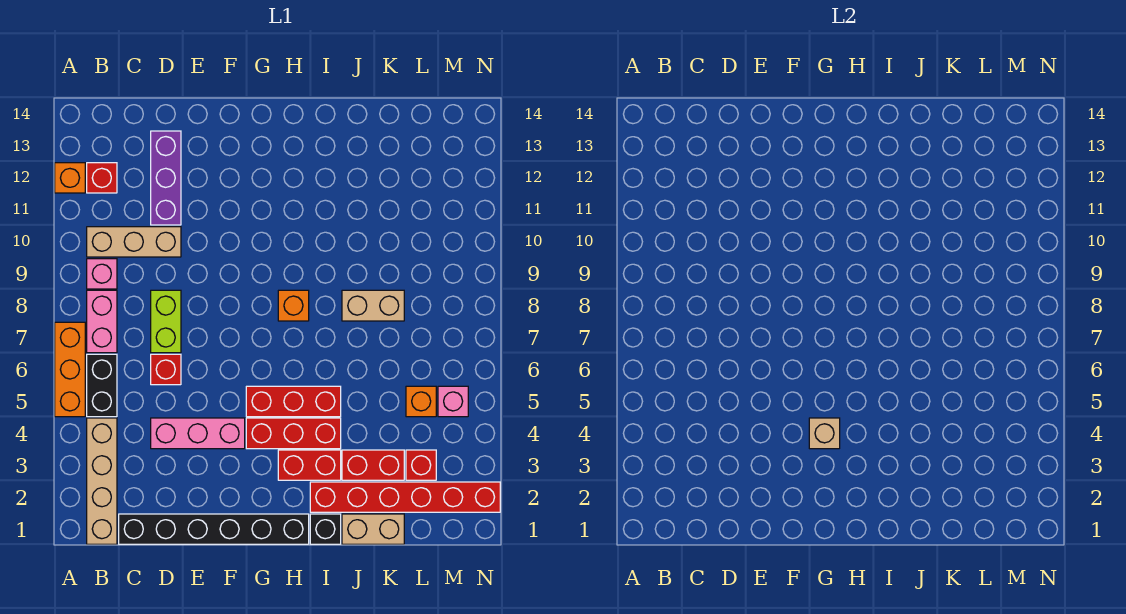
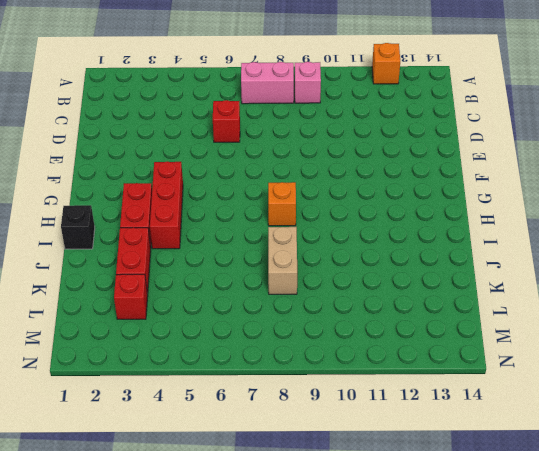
none -> orange 1x3 brick [55,322,85,417]
none -> tan 1x4 brick [87,418,117,544]
none -> black 1x2 brick [87,354,117,417]

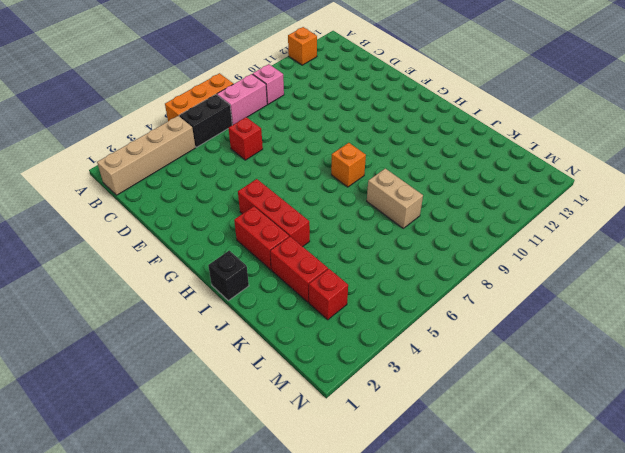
none -> tan 1x3 brick [87,227,181,257]
none -> red 1x1 brick [87,163,117,193]
none -> black 1x6 brick [119,514,309,544]

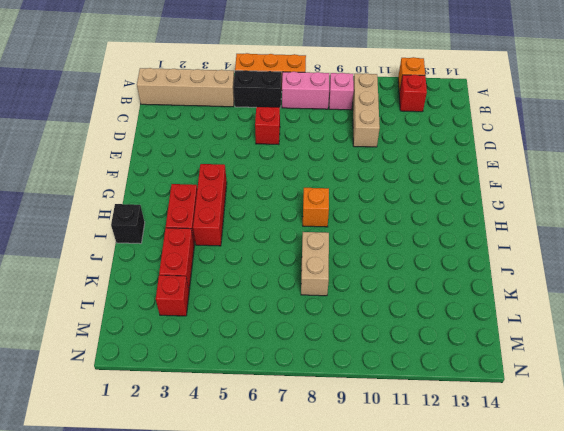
none -> black 1x6 brick [119,514,309,544]
none -> pink 1x3 brick [151,418,245,449]
none -> lime 1x2 brick [151,290,181,353]

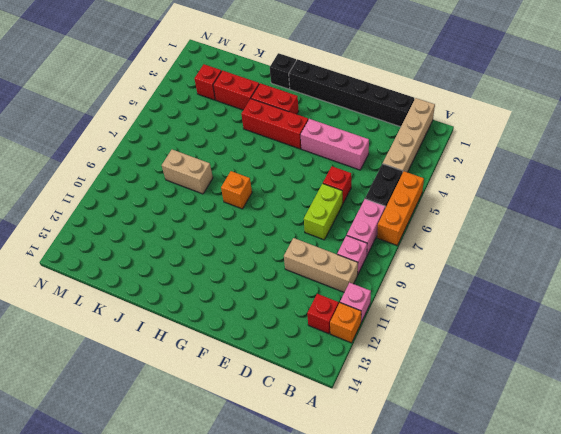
pink 1x1 brick [340,283,371,322] -> pink 1x1 brick moved to [438,386,468,417]
none -> purple 1x3 brick [151,131,181,225]
none -> red 1x3 brick [246,386,341,417]
none -> red 1x6 brick [310,482,500,512]

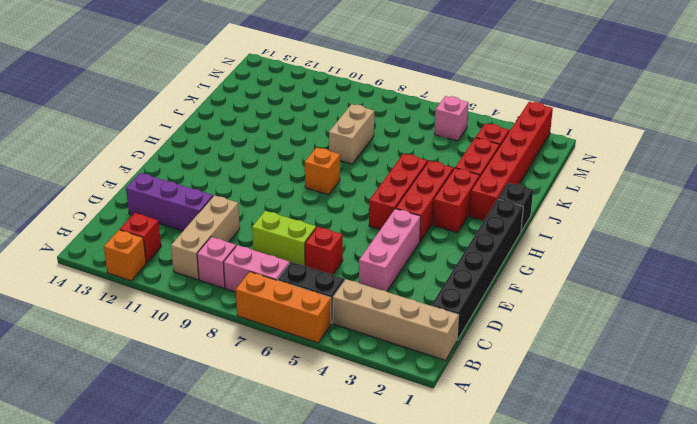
none -> tan 1x2 brick [342,514,404,544]
none -> orange 1x1 brick [406,386,436,417]
none -> tan 1x1 brick [809,418,840,449]

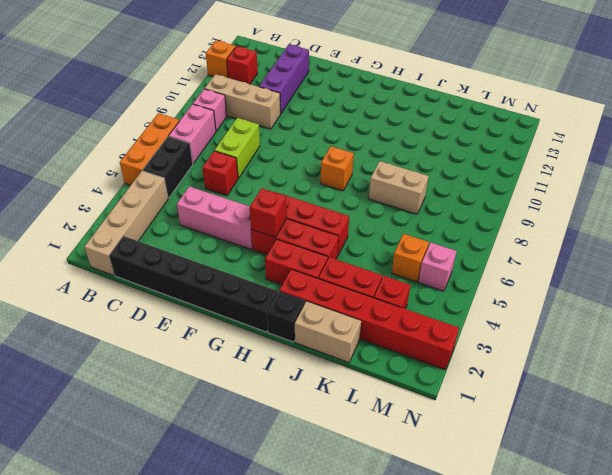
red 1x1 brick [250,188,287,237] -> tan 1x1 brick [809,418,840,449]

